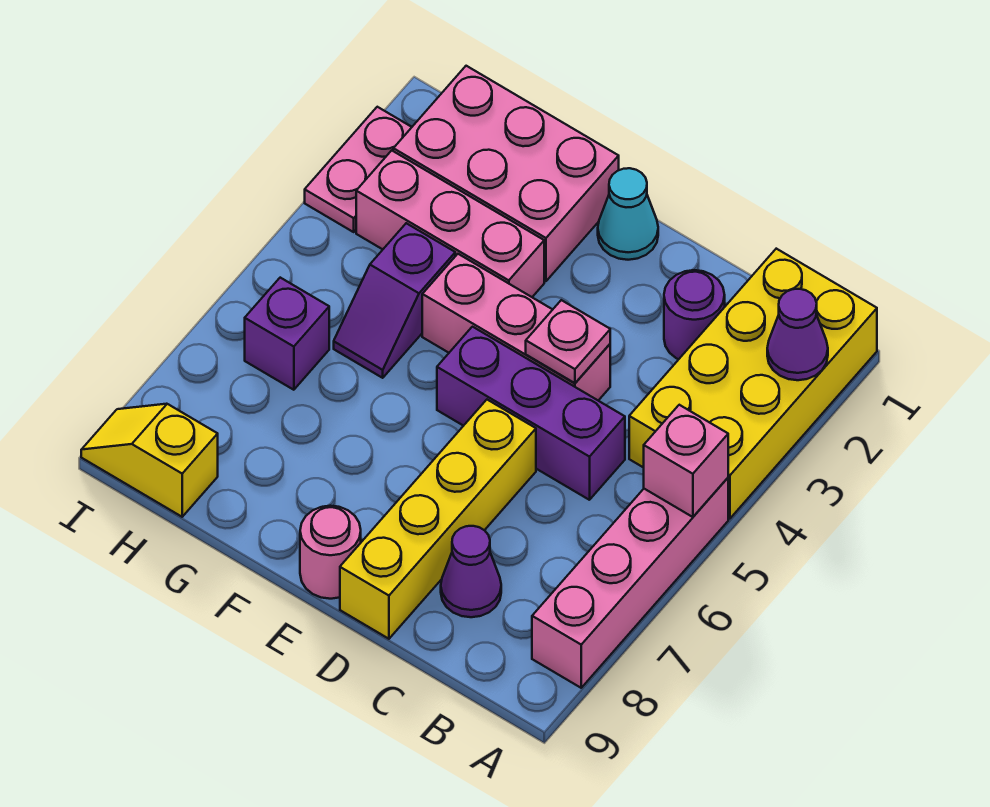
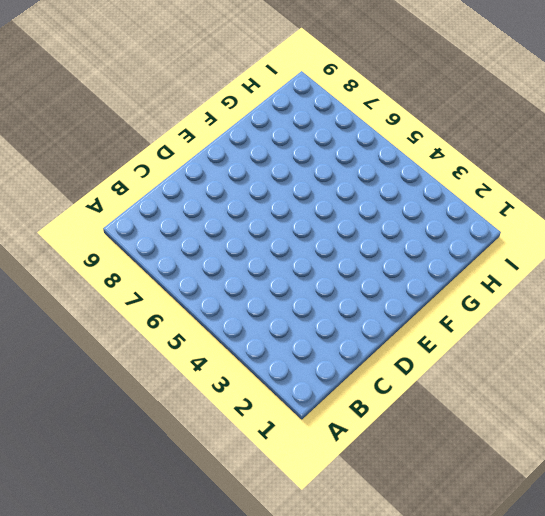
none -> yellow 2x4 brick [629,249,877,518]
none -> pink 1x4 brick [532,478,728,688]
none -> purple 1x1 round brick [664,270,725,359]

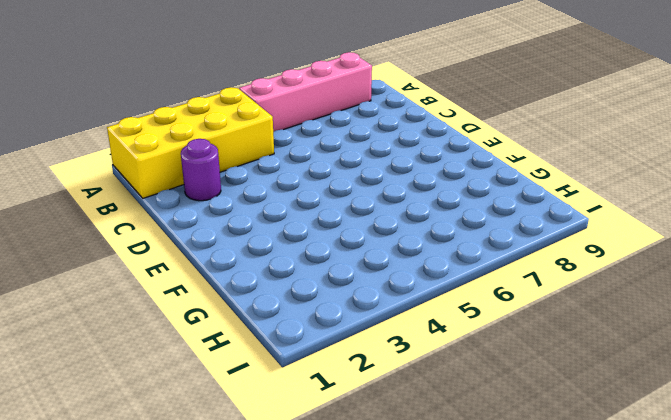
none -> purple 1x3 brick [437,327,625,500]
none -> purple 1x1 cone [441,526,501,617]
none -> pink 1x3 brick [422,254,610,401]

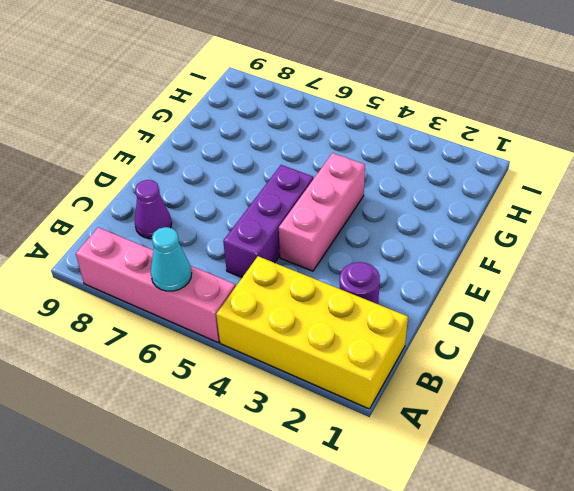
cyan 1x1 cone [151,227,192,291] -> cyan 1x1 cone moved to [598,168,658,260]
none -> yellow 1x4 brick [340,400,536,639]
none -> pink 1x1 round brick [300,506,361,599]
none -> pink 2x3 brick [393,66,619,281]

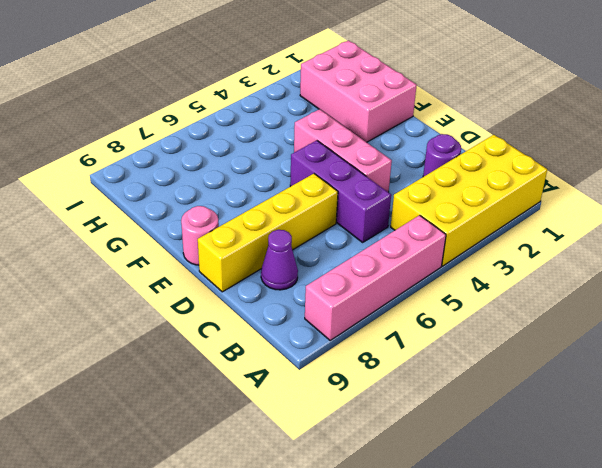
none -> cyan 1x1 cone [598,168,658,260]
none -> pink 1x3 brick [356,150,544,297]
none -> purple 1x2 slope [334,223,455,378]

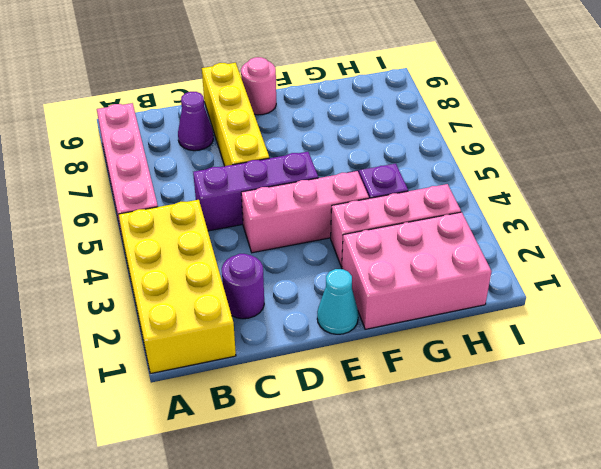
none -> purple 1x1 brick [245,278,329,390]
none -> yellow 1x2 slope [81,404,218,517]
none -> pink 1x2 plate [305,107,412,232]

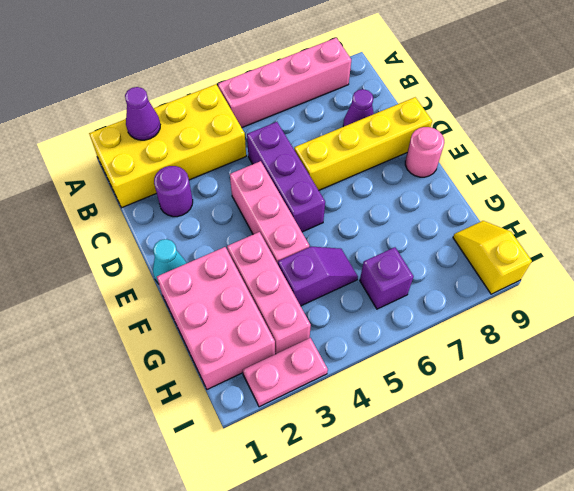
yellow 1x2 slope [453,221,532,294] -> yellow 1x2 slope turned to [81,404,218,517]
none -> pink 1x1 brick [644,405,728,517]
none -> pink 1x1 plate [526,300,610,383]

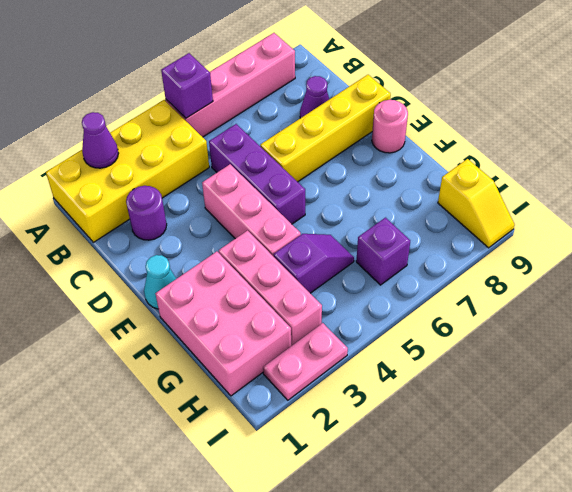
purple 1x1 brick [161,53,213,118] -> pink 1x1 brick [644,405,728,517]
none -> pink 1x1 plate [526,300,610,383]

